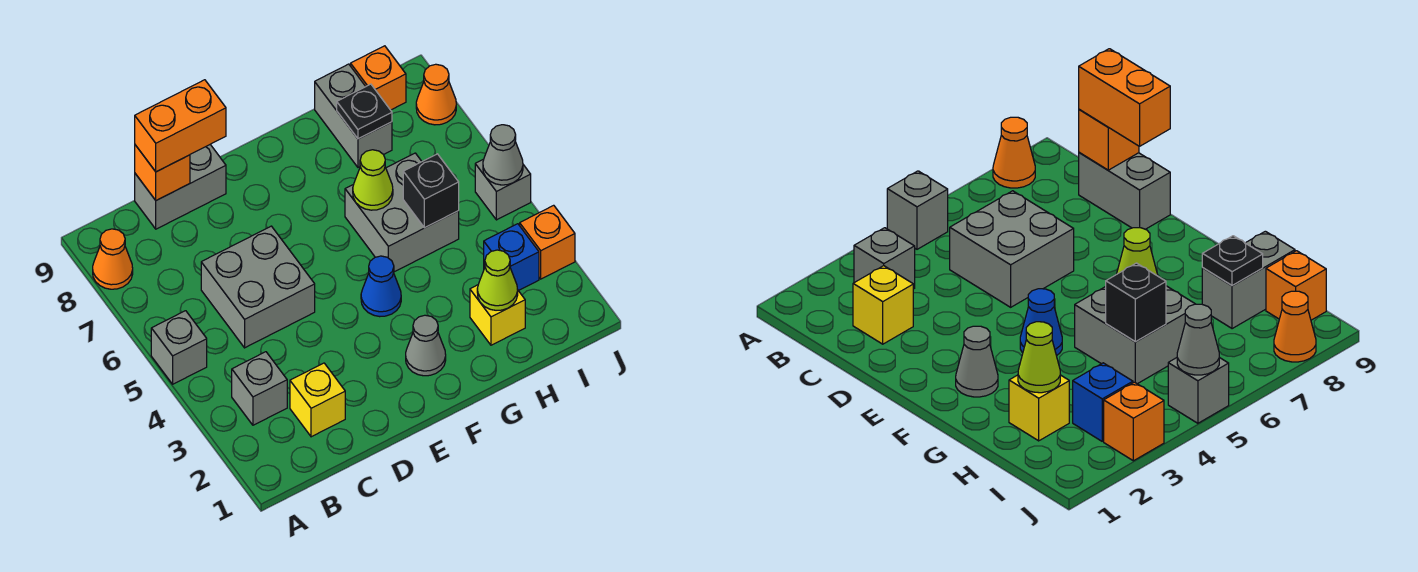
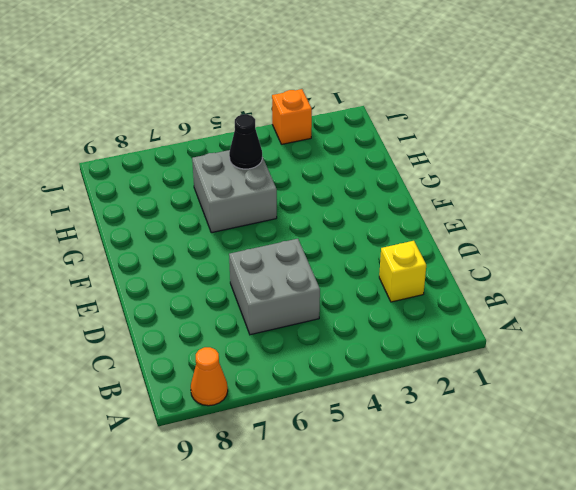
black 1x1 cone [229,114,262,169] -> black 1x1 brick [403,154,459,228]
none -> grey 1x1 brick [151,311,207,384]
none -> grey 1x1 brick [232,352,287,425]
none -> grey 1x2 brick [135,145,226,229]

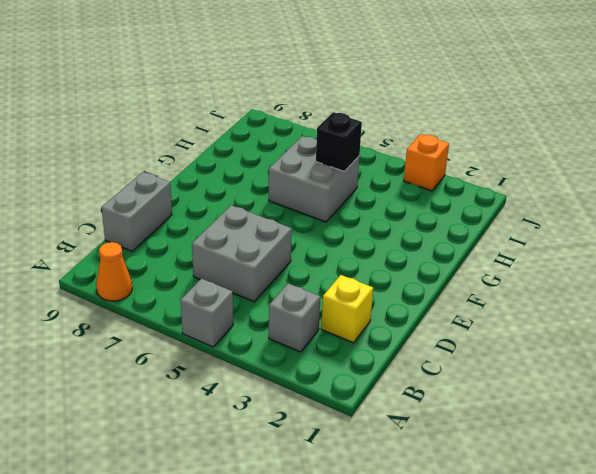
none -> grey 1x1 cone [406,315,446,376]
none -> blue 1x1 cone [361,256,401,317]
none -> yellow 1x1 brick [470,285,525,345]

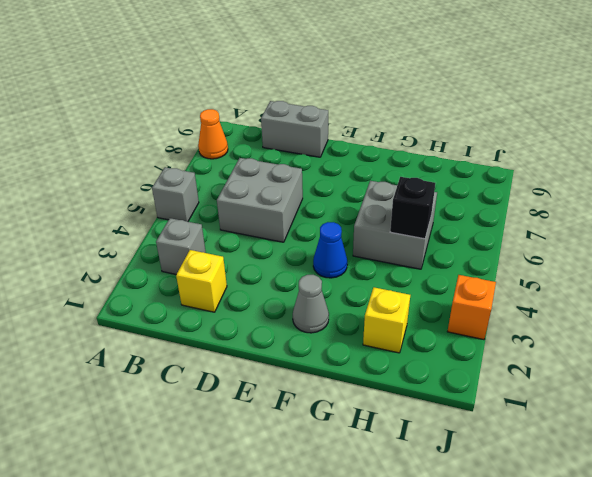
none -> grey 1x2 brick [315,64,392,167]
none -> blue 1x1 brick [484,224,539,291]
none -> orange 1x1 brick [351,46,406,110]

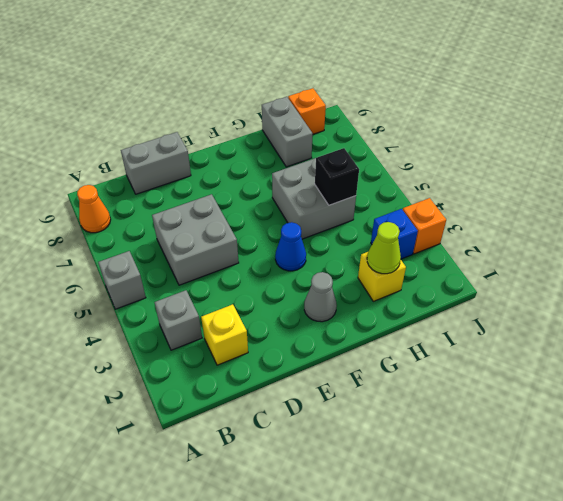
none -> grey 1x1 brick [475,159,531,220]
none -> orange 1x1 cone [416,64,456,125]
none -> orange 1x1 brick [135,145,190,200]

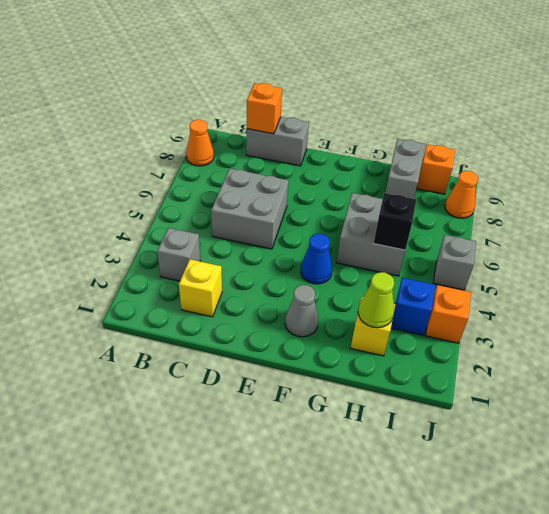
none -> grey 1x1 brick [151,311,207,384]
none -> lime 1x1 cone [353,150,393,210]
none -> black 1x1 plate [337,84,392,139]

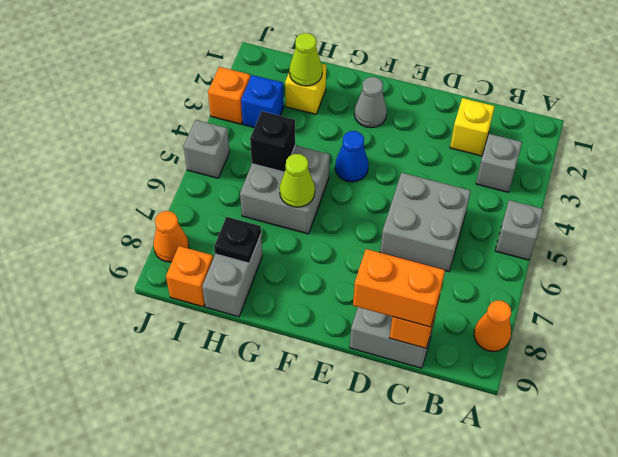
none -> grey 1x1 cone [483,125,523,185]

